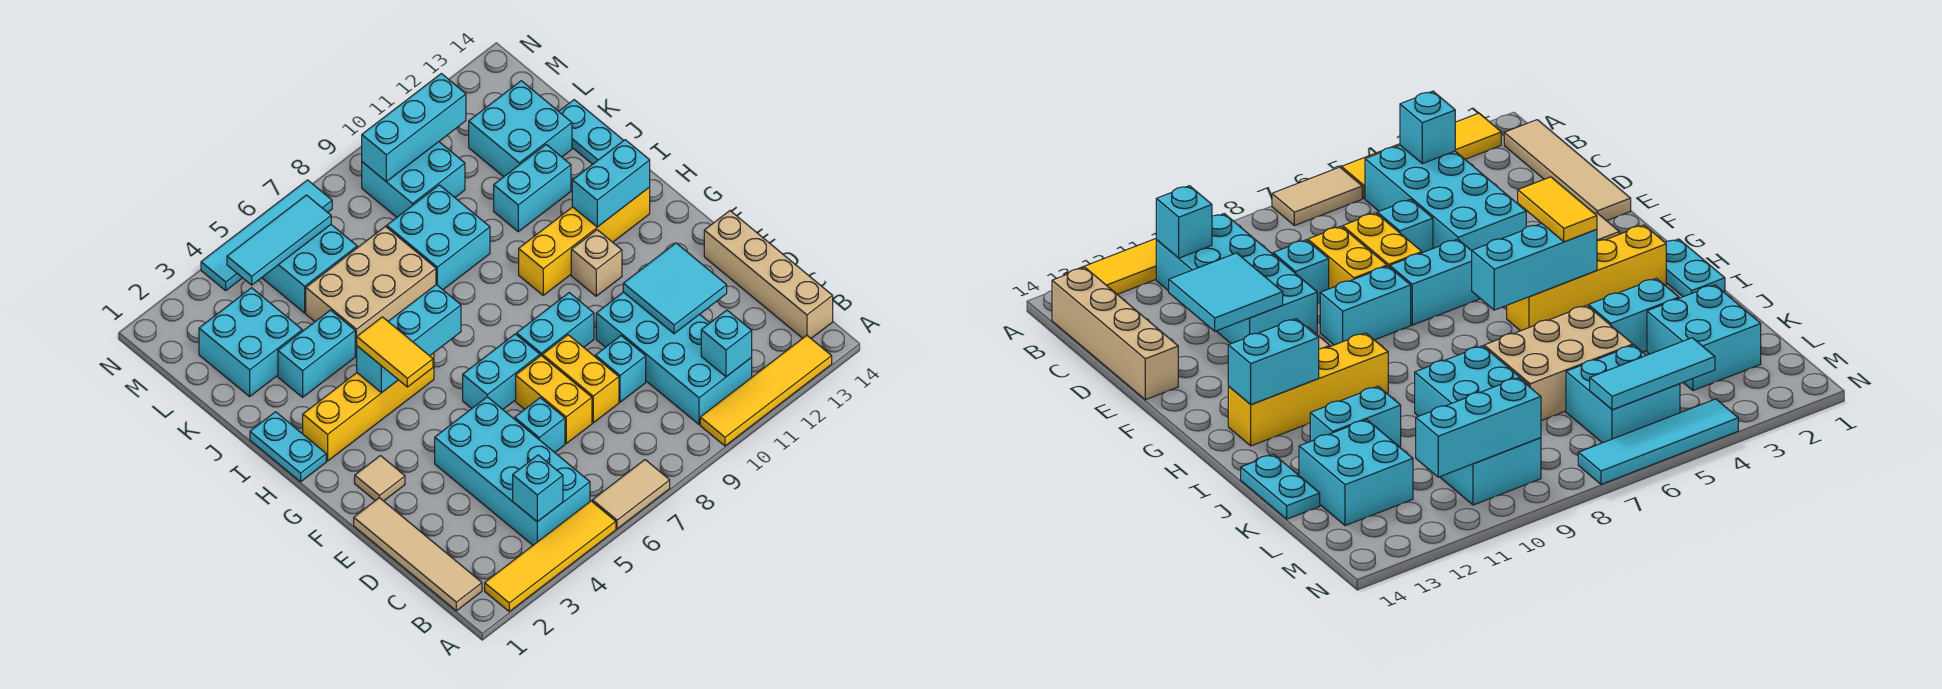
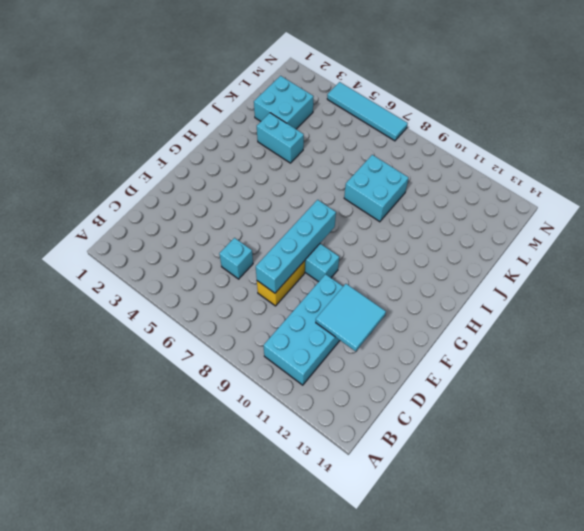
cyan 1x4 brick [256,200,336,293] -> none
none -> yellow 1x4 tile [485,501,616,611]
none -> tan 1x2 tile [592,460,670,529]
none -> yellow 1x4 tile [700,335,832,446]
none -> tan 1x4 tile [354,498,482,611]

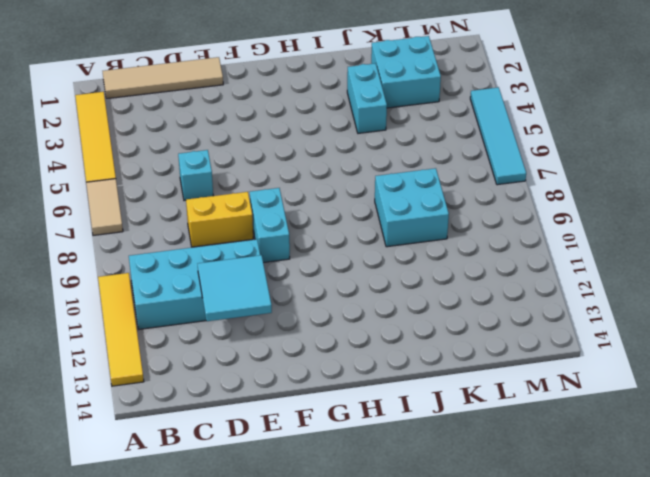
none -> cyan 2x4 brick [435,397,590,545]
none -> tan 1x4 brick [704,211,833,338]
none -> yellow 1x2 brick [516,356,592,443]
none -> cyan 1x1 brick [595,336,646,402]

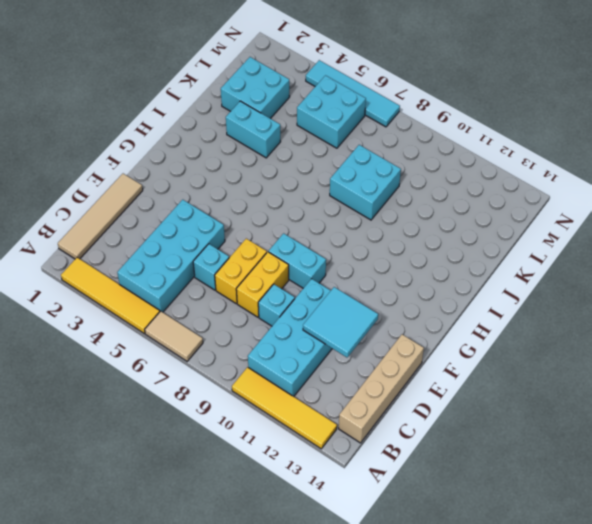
none -> tan 1x1 tile [355,456,405,501]
none -> cyan 1x2 brick [463,334,540,409]
none -> tan 1x1 brick [571,230,622,296]
none -> cyan 1x2 plate [250,412,326,482]

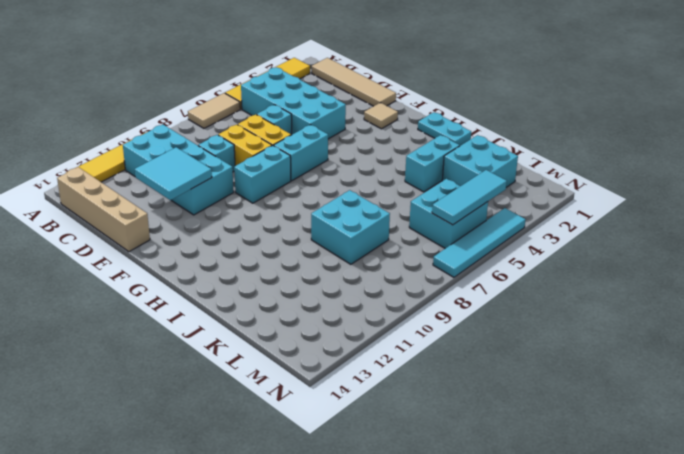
none -> tan 1x1 brick [571,230,622,296]
none -> yellow 1x4 brick [303,353,434,461]
none -> yellow 1x4 brick [519,187,650,295]
none -> tan 2x3 brick [306,226,436,356]

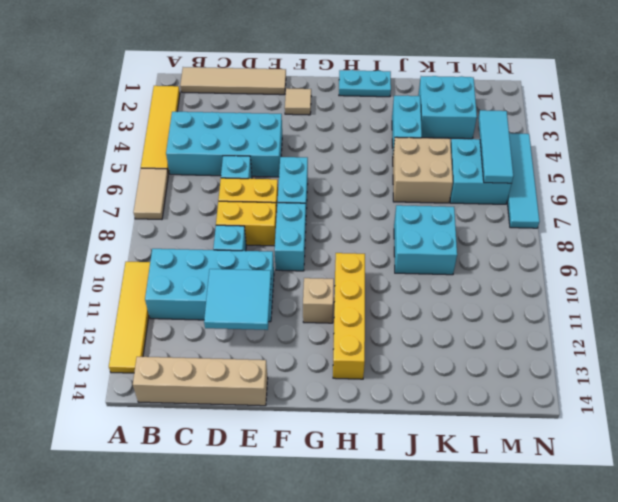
tan 2x2 brick [393,137,453,203] -> tan 2x3 brick [306,226,436,356]
none -> yellow 1x4 brick [303,353,434,461]
none -> cyan 1x2 brick [494,145,571,232]
none -> cyan 1x2 plate [559,100,624,164]
none -> cyan 2x2 brick [469,81,572,177]

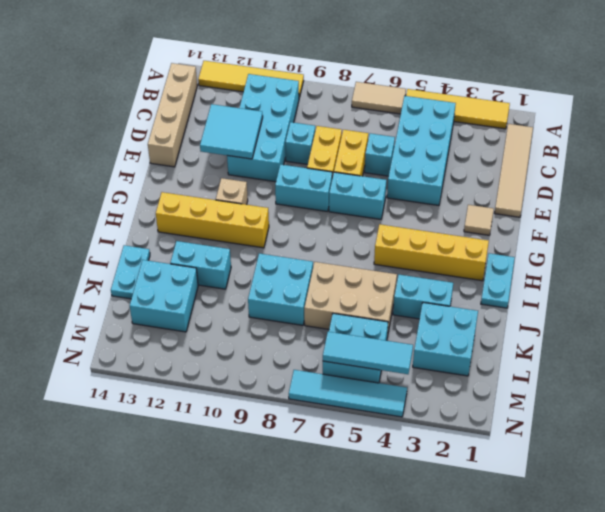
none -> cyan 2x2 brick [362,142,465,217]
none -> cyan 1x1 brick [513,455,563,522]
none -> cyan 1x1 brick [701,310,752,377]
none -> cyan 1x3 brick [357,285,461,393]

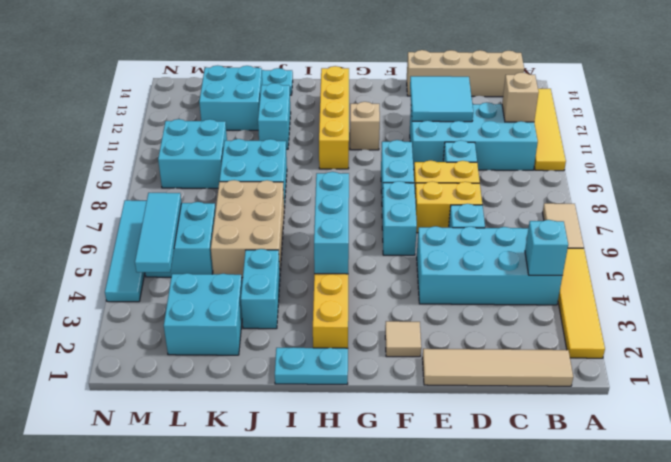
tan 1x1 brick [502,72,539,122] -> cyan 1x1 brick [701,310,752,377]
none -> cyan 1x2 brick [572,140,650,227]
none -> cyan 1x3 brick [362,74,466,182]
none -> yellow 1x2 tile [357,317,433,387]

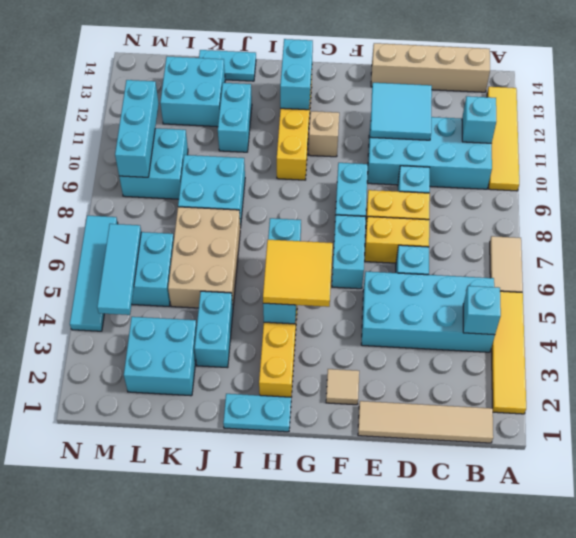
yellow 2x2 tile [263,240,333,307] -> yellow 1x2 tile [357,317,433,387]

